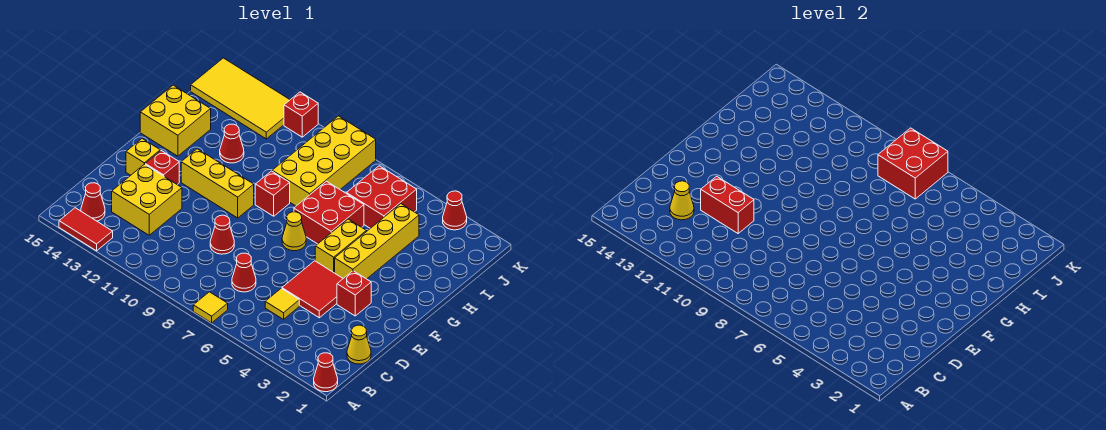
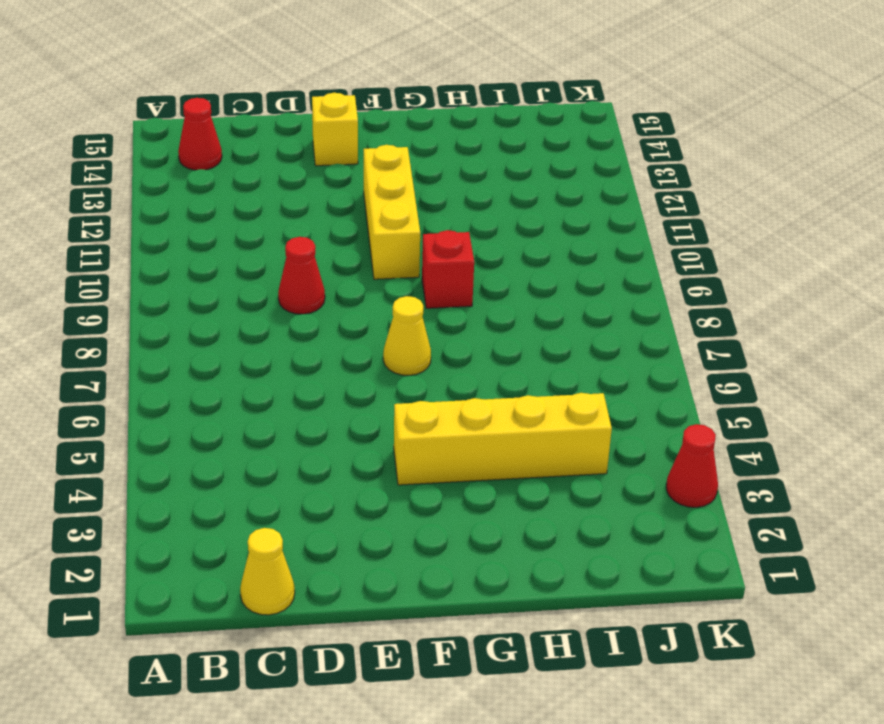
none -> red 1x1 cone [314,353,338,392]
none -> yellow 1x1 tile [193,292,228,323]
none -> red 1x2 tile [59,208,113,251]

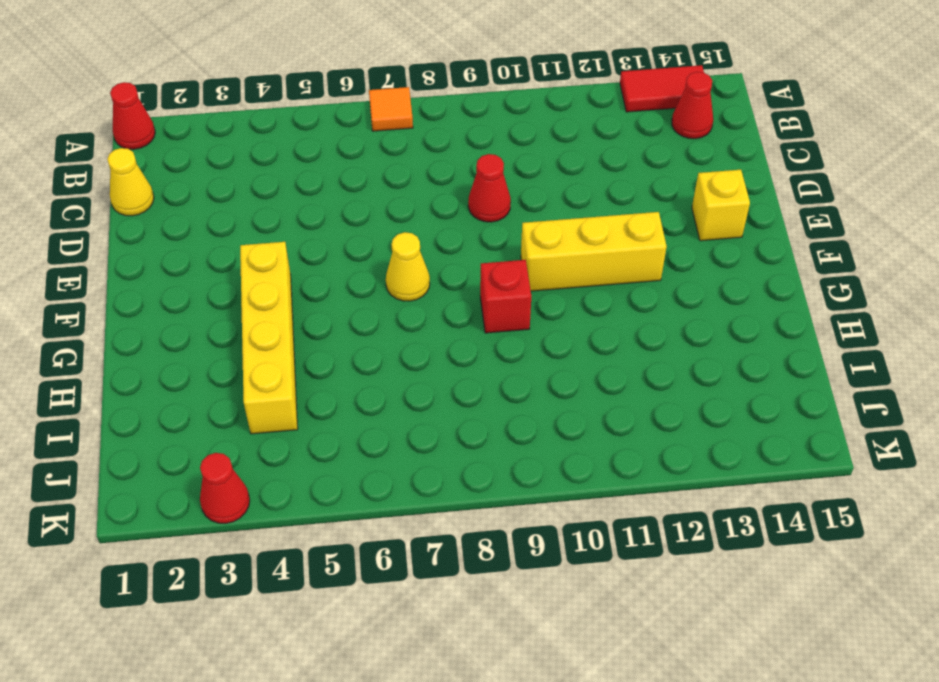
orange 1x1 tile [369,87,413,131] -> yellow 1x1 tile [193,292,228,323]
none -> yellow 1x1 tile [265,288,299,319]
none -> red 1x1 cone [232,253,256,292]
none -> yellow 2x2 brick [112,164,182,235]

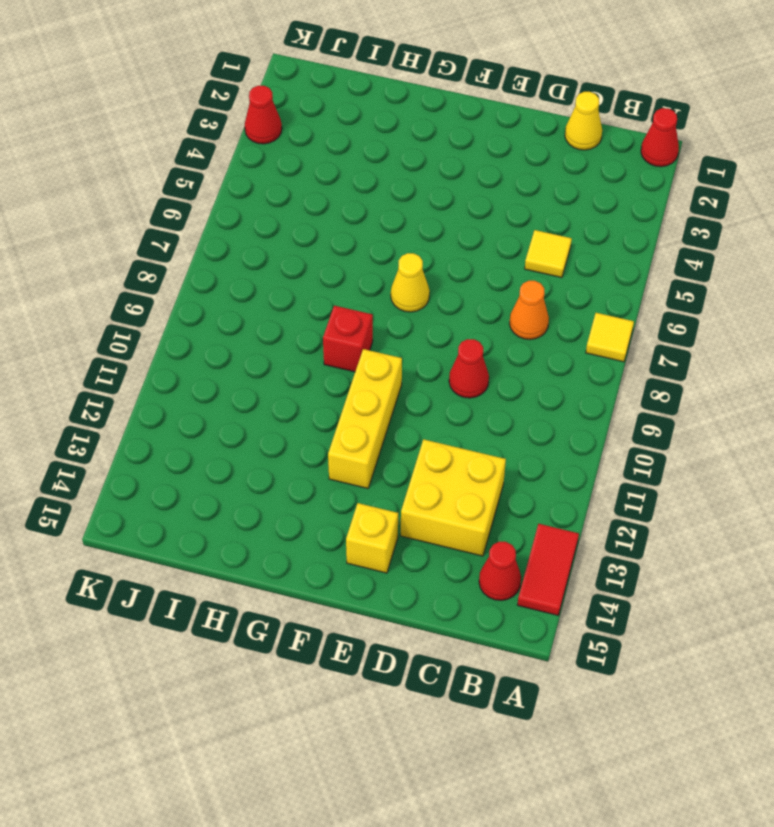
orange 1x1 cone [509,281,549,340] -> red 1x1 cone [232,253,256,292]
none -> red 2x2 tile [282,261,343,318]
none -> red 1x1 brick [337,271,371,316]
none -> red 1x1 brick [145,151,179,185]

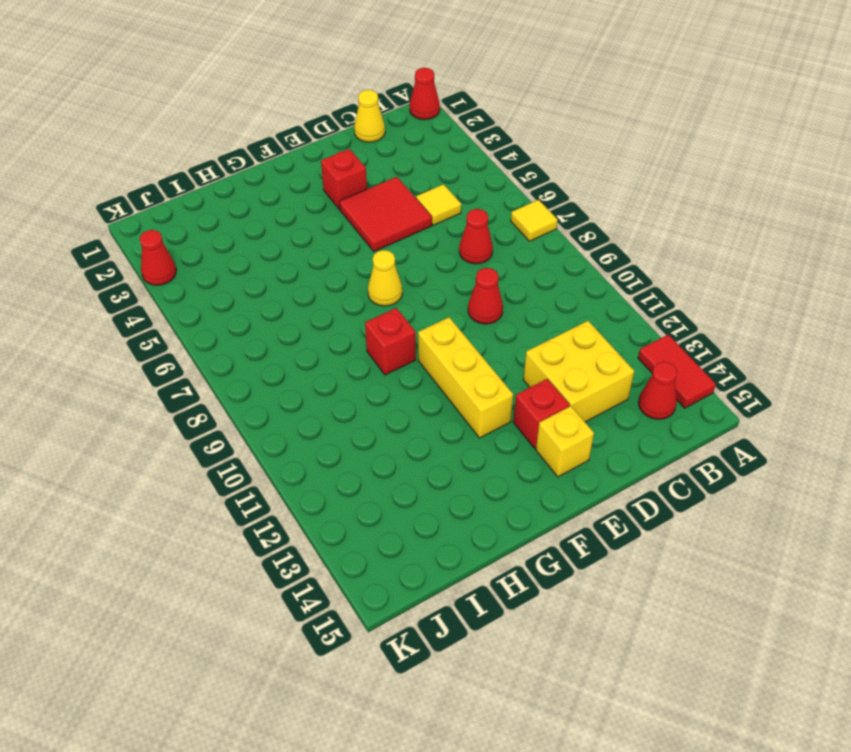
none -> yellow 1x4 brick [335,204,419,279]
none -> yellow 1x2 brick [315,219,366,273]
none -> red 2x2 brick [294,181,364,244]

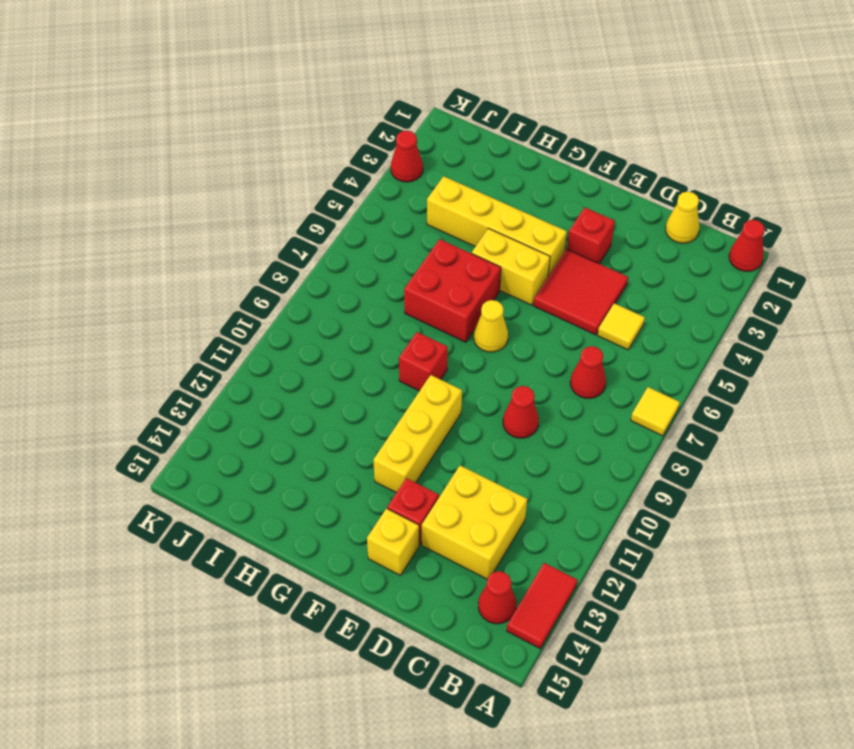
none -> yellow 2x2 brick [140,85,211,156]
none -> yellow 2x4 brick [272,116,376,206]
none -> red 1x1 cone [220,124,244,163]

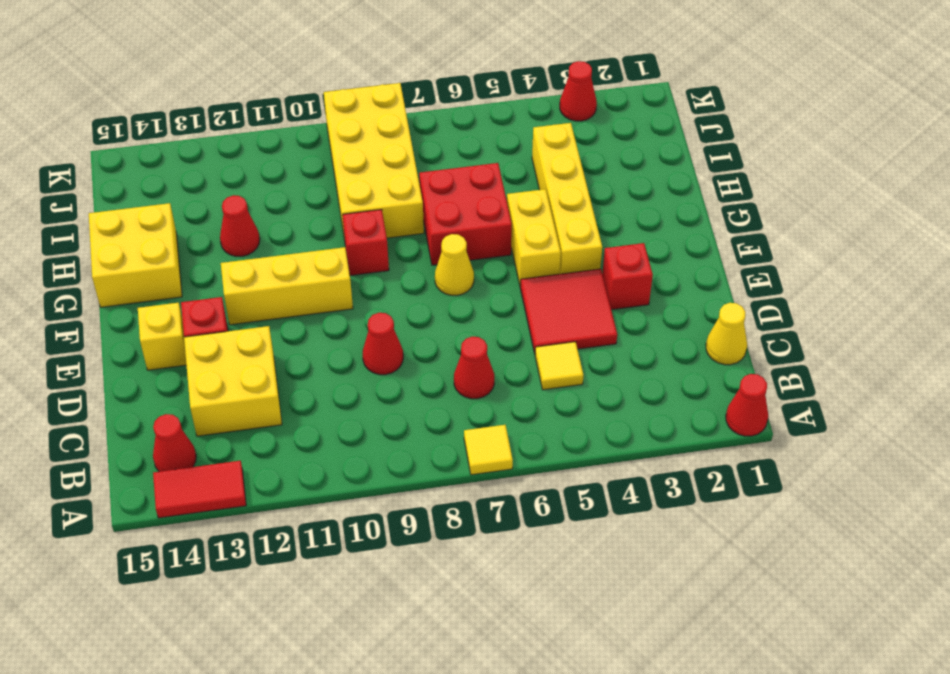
none -> red 2x2 brick [347,166,417,228]
none -> yellow 2x4 tile [191,58,290,139]
none -> red 1x1 brick [284,92,318,137]

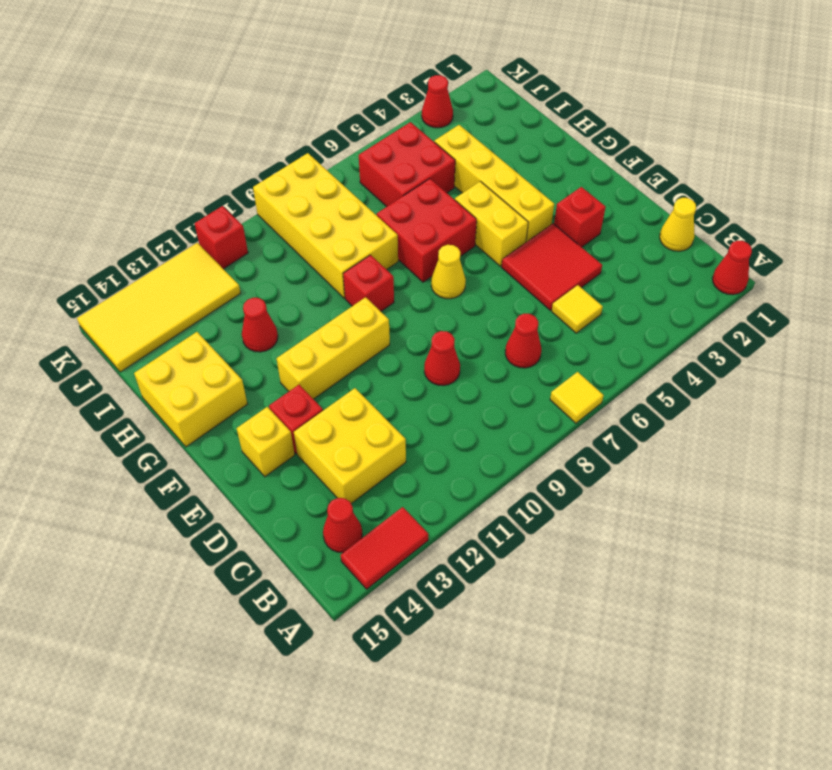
none -> yellow 1x1 cone [670,181,694,220]
none -> red 1x2 brick [701,176,754,233]
none -> red 2x2 brick [878,128,948,199]

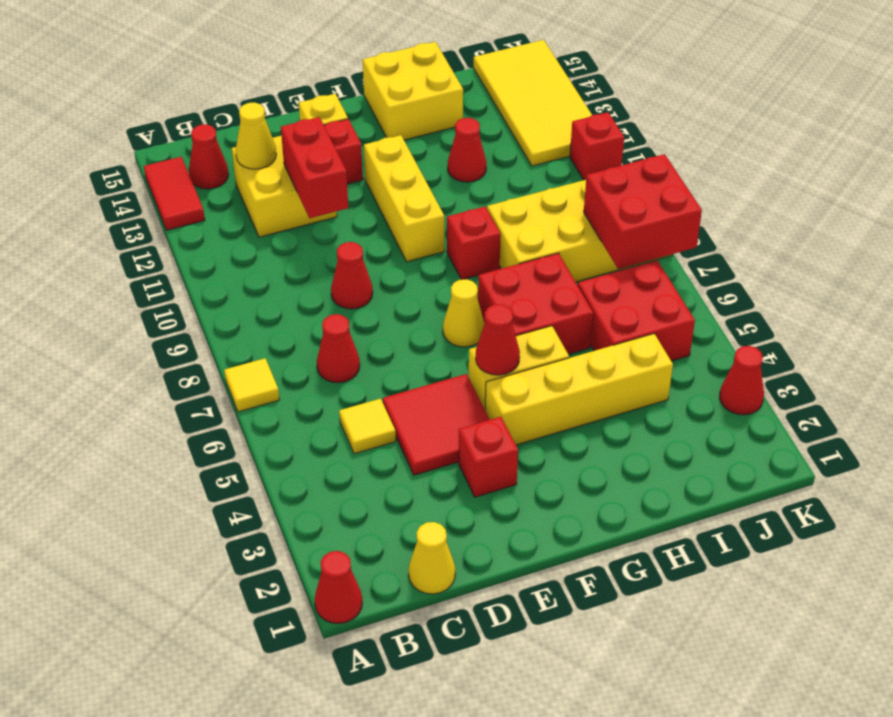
red 1x1 cone [476,304,520,375] -> none

